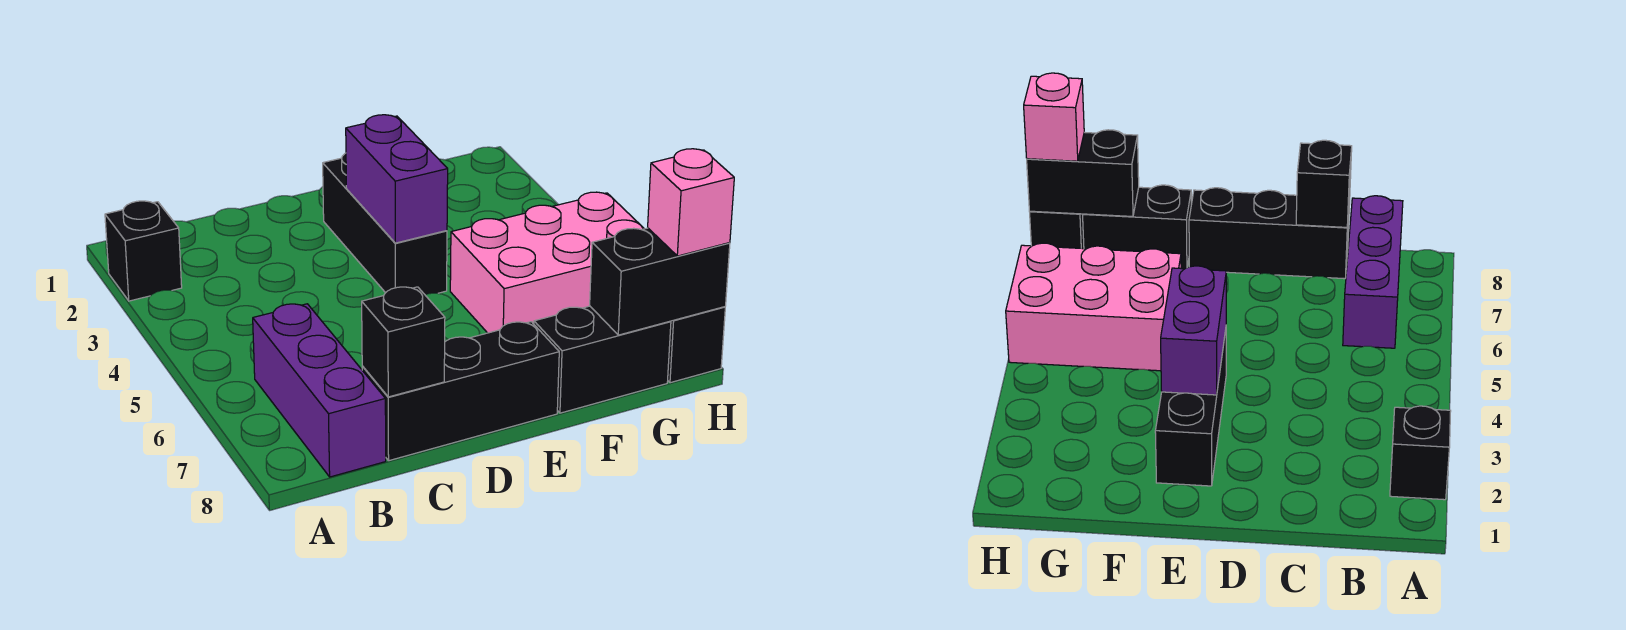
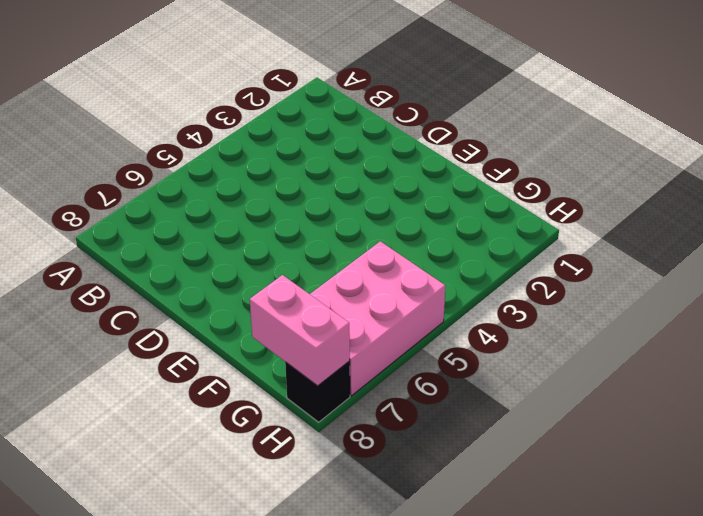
pink 2x3 brick [310,241,445,396] -> pink 2x3 brick turned to [450,192,644,333]
pink 1x2 brick [250,275,350,386] -> black 1x2 brick [590,228,730,335]
none -> black 1x1 brick [105,201,182,301]
none -> purple 1x3 brick [253,304,386,477]

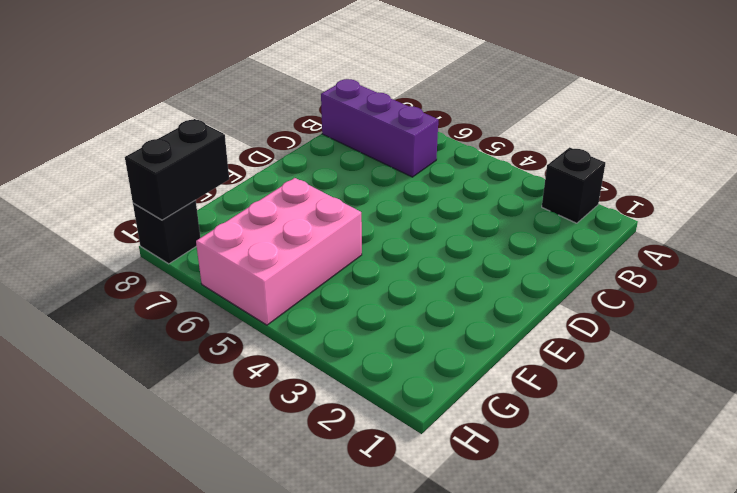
none -> black 1x3 brick [362,322,559,461]
none -> black 1x3 brick [323,153,447,295]

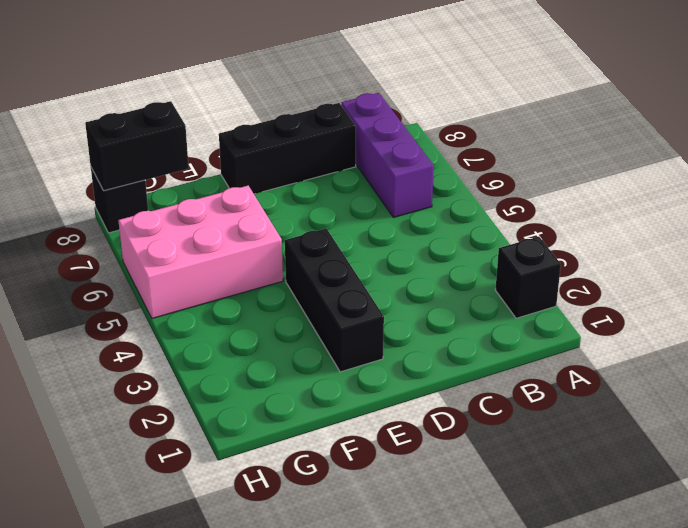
none -> black 1x2 brick [534,306,671,413]
none -> black 1x1 brick [362,287,445,397]

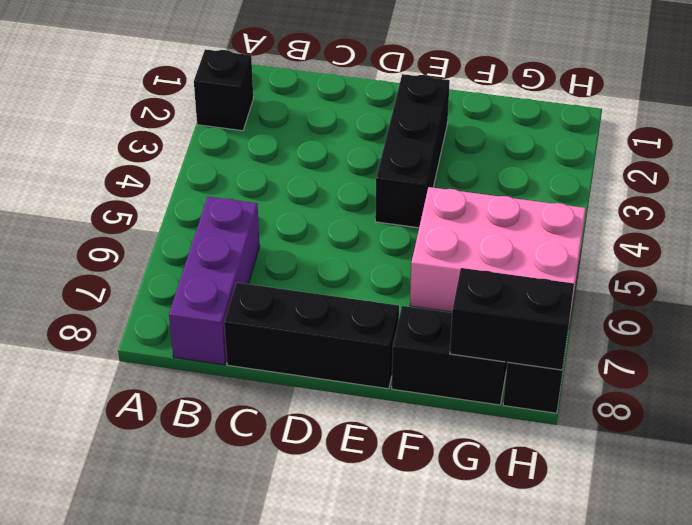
none -> black 1x1 brick [362,287,445,397]
none -> purple 1x2 brick [346,115,448,243]

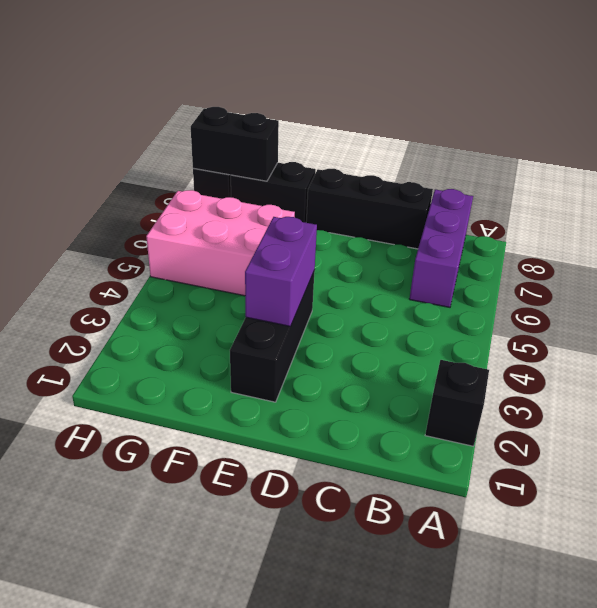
none -> black 1x1 brick [362,287,445,397]
none -> pink 1x1 brick [648,149,734,256]

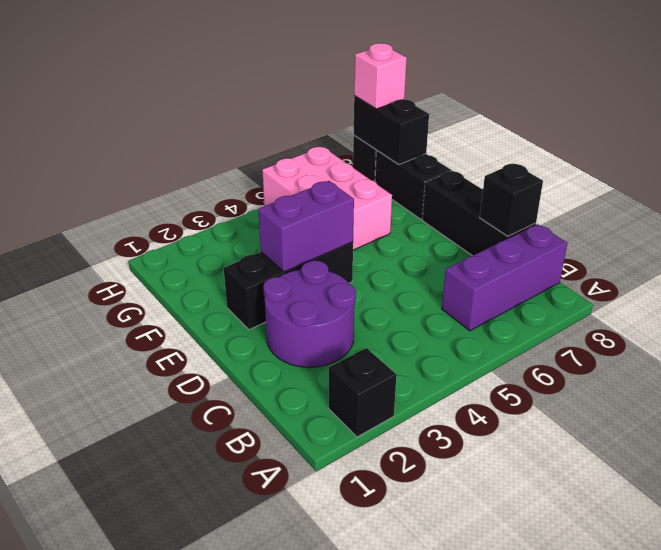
purple 2x2 round brick [263,261,356,367] -> none

